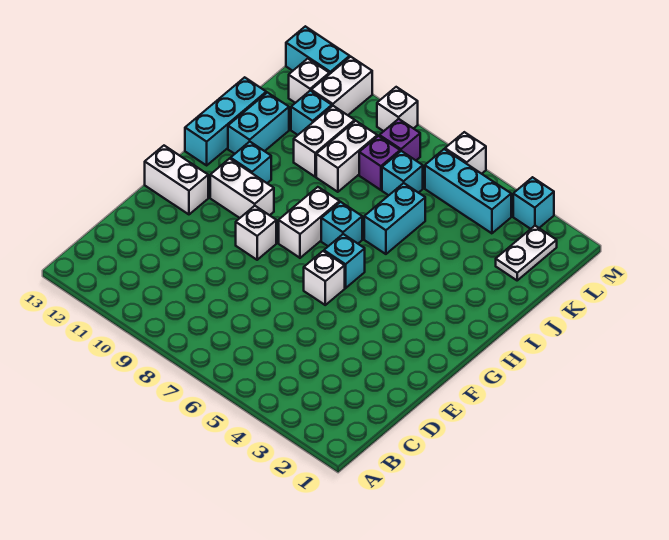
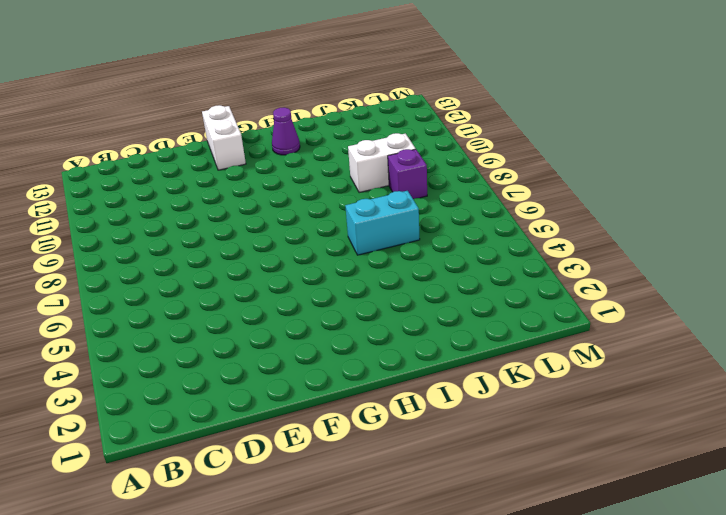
purple 1x1 cone [272,107,300,155] -> none
none -> white 1x1 brick [304,251,345,305]
none -> white 1x1 brick [236,206,276,260]
none -> cyan 1x1 brick [324,234,365,288]

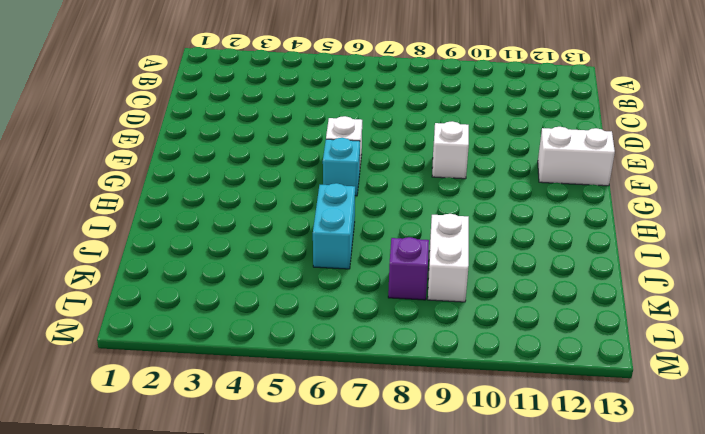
none -> white 1x2 brick [279,187,340,258]
none -> white 1x2 brick [210,159,274,218]
none -> cyan 1x1 brick [321,202,362,246]

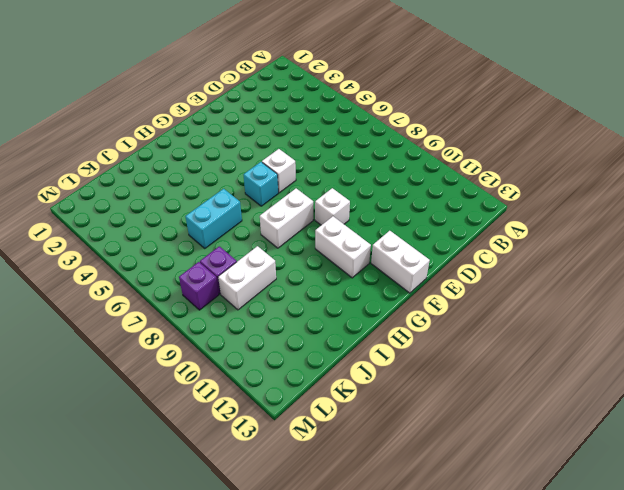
none -> cyan 1x1 brick [321,202,362,246]
none -> cyan 1x1 brick [231,142,271,183]
none -> cyan 1x3 brick [185,77,266,165]

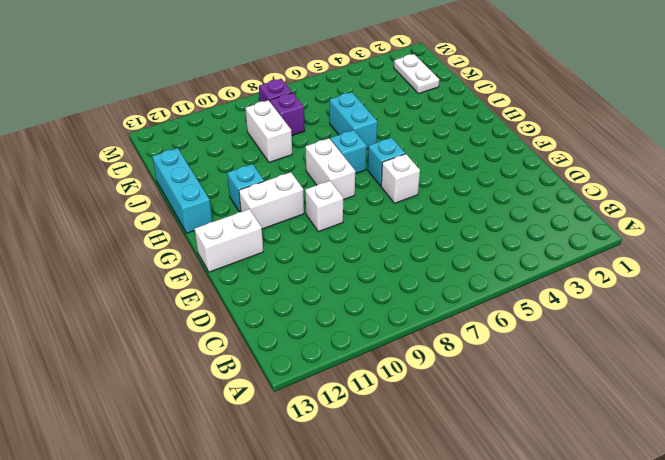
none -> cyan 1x2 brick [228,93,289,154]
none -> white 1x2 brick [294,106,355,177]
none -> cyan 1x1 brick [382,151,423,195]

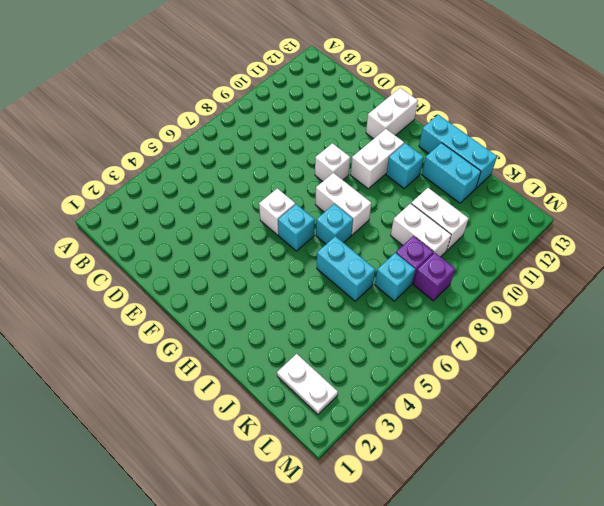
none -> cyan 1x1 brick [291,91,332,135]
none -> cyan 1x3 brick [425,149,511,233]
none -> white 1x2 brick [311,57,372,115]

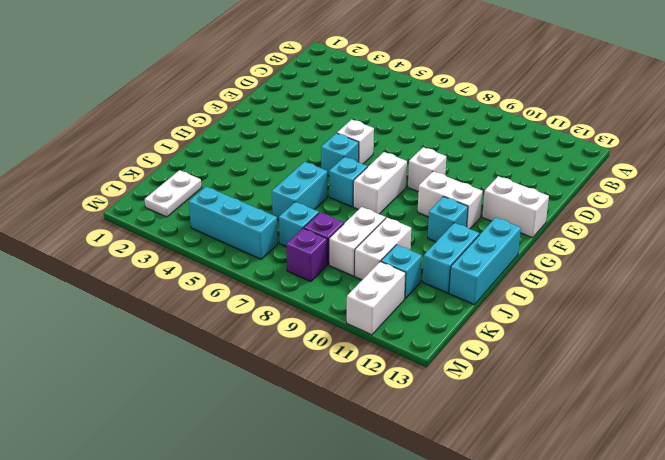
none -> white 1x1 brick [289,59,329,103]
none -> cyan 1x1 brick [513,177,554,229]
none -> white 1x1 brick [445,132,486,174]

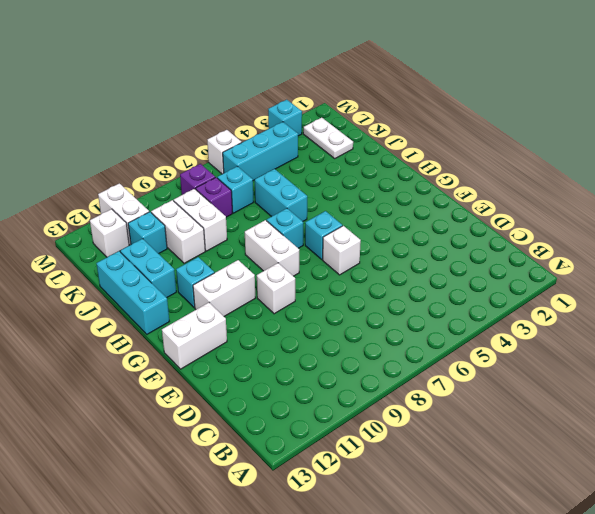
none -> white 1x1 brick [377,87,418,131]
none -> cyan 1x2 brick [286,26,350,74]

